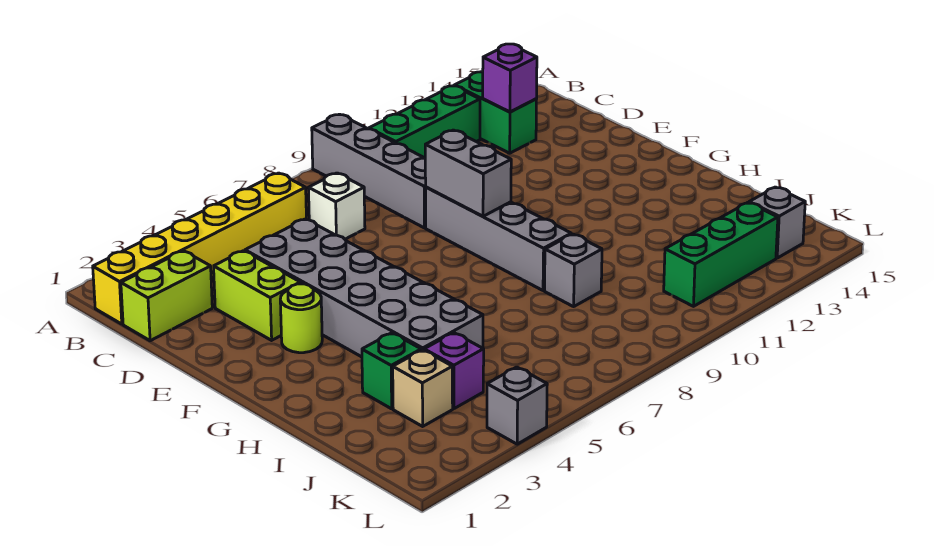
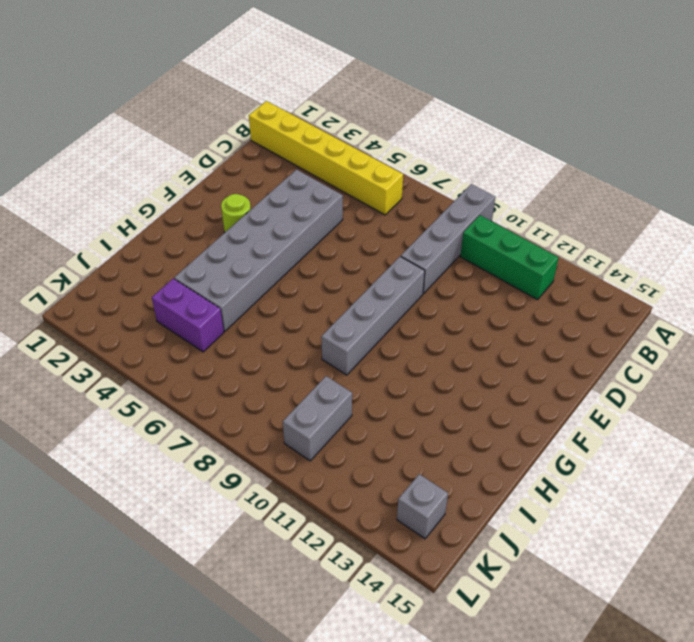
purple 1x2 brick [152,279,224,352] -> purple 1x1 brick [424,333,484,409]
grey 1x2 brick [283,376,352,461] -> grey 1x2 brick moved to [425,130,511,216]
none -> green 1x2 brick [454,72,536,153]
none -> lime 1x2 brick [121,251,212,341]
none -> white 1x1 brick [309,173,365,239]

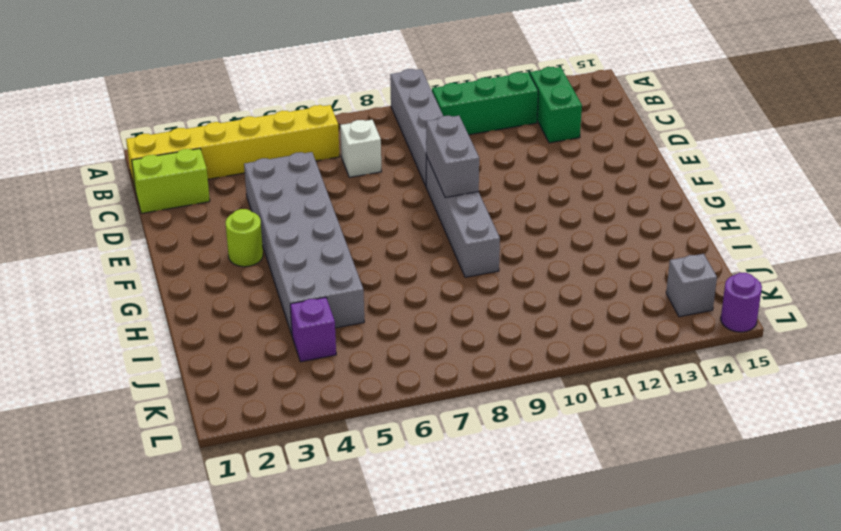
purple 1x1 round brick [721,273,762,332] -> none
none -> lime 1x2 brick [214,251,300,340]
none -> green 1x1 brick [362,333,421,409]
none -> grey 1x1 brick [545,234,602,307]

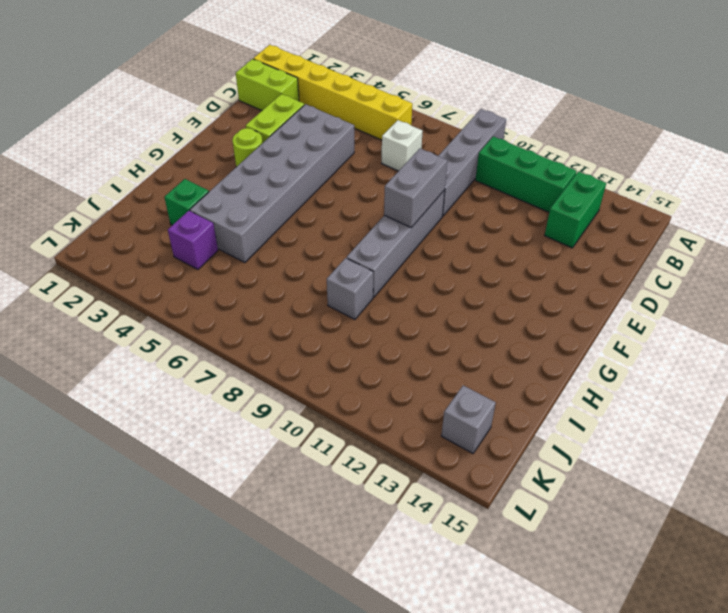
none -> tan 1x1 brick [393,350,453,426]
none -> green 1x3 brick [664,203,778,306]
none -> grey 1x1 brick [487,367,547,444]

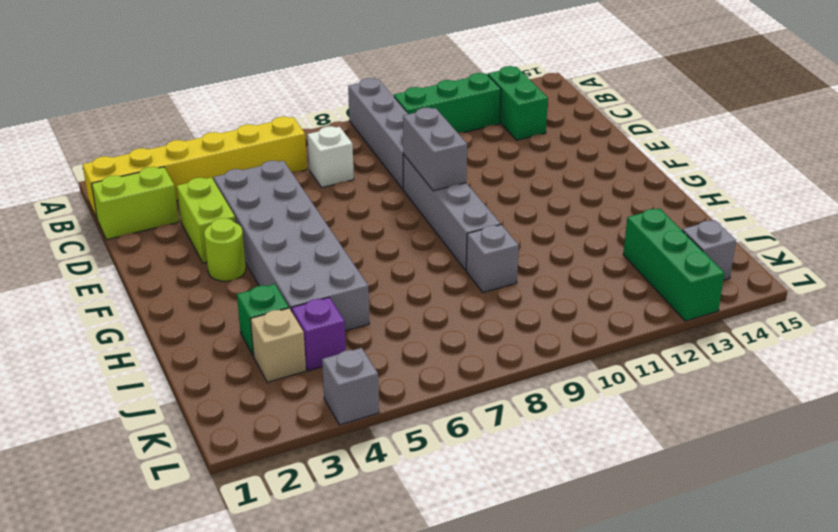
green 1x3 brick [623,208,724,321] -> green 1x3 brick turned to [664,203,778,306]
none -> purple 1x1 brick [483,44,537,112]

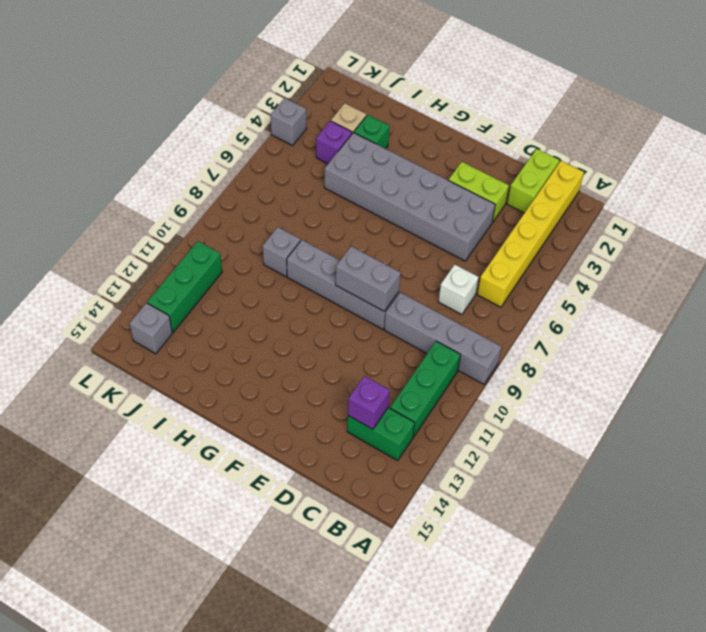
none -> lime 1x1 round brick [280,284,322,353]

